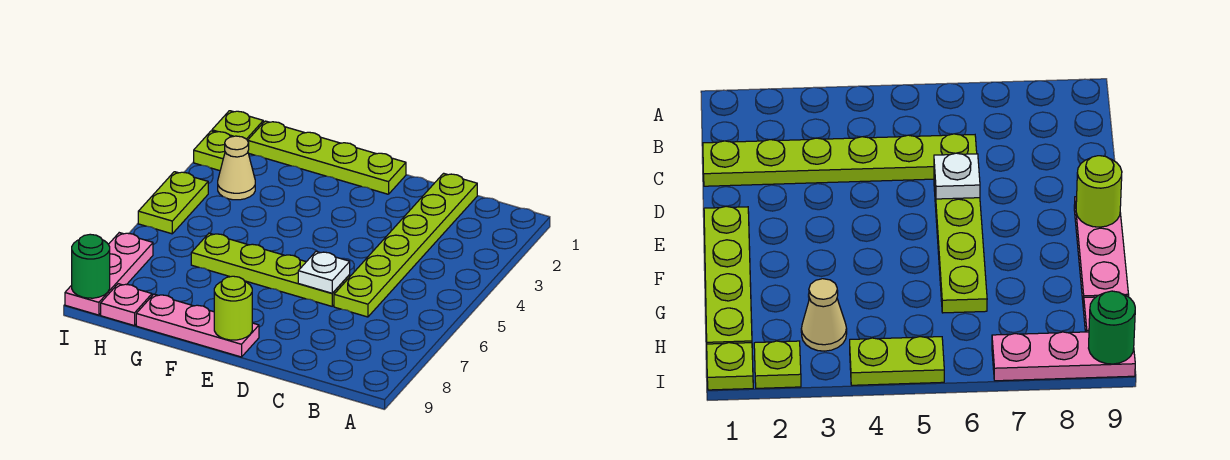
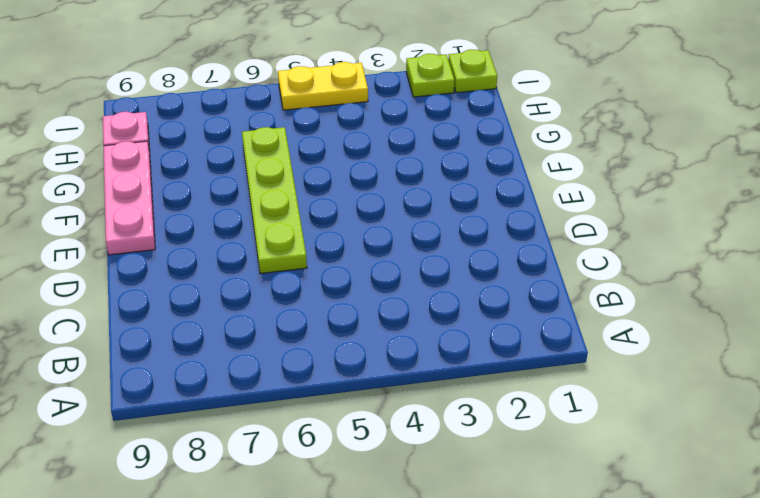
yellow 1x2 plate [278,62,368,110] -> lime 1x2 plate [138,172,208,234]
none -> lime 1x6 plate [334,173,477,317]
none -> lime 1x4 plate [248,121,406,194]
none -> tan 1x1 cone [218,136,255,200]

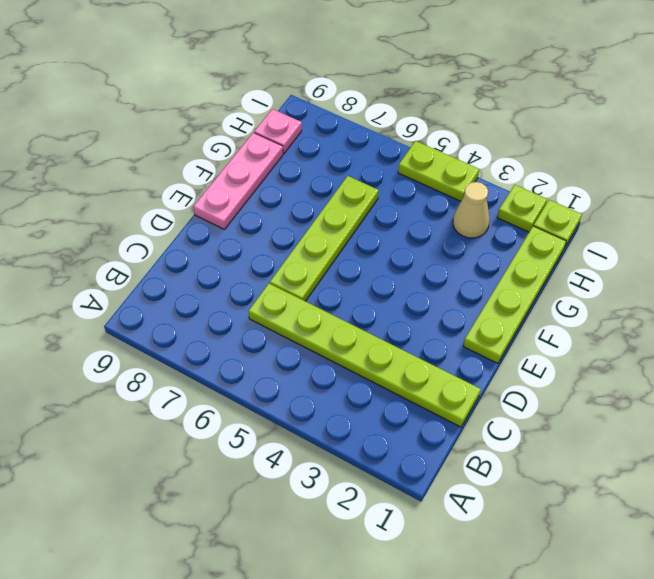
none -> pink 1x3 plate [65,233,153,315]
none -> white 1x1 plate [298,252,350,293]
none -> lime 1x1 round brick [214,276,252,340]

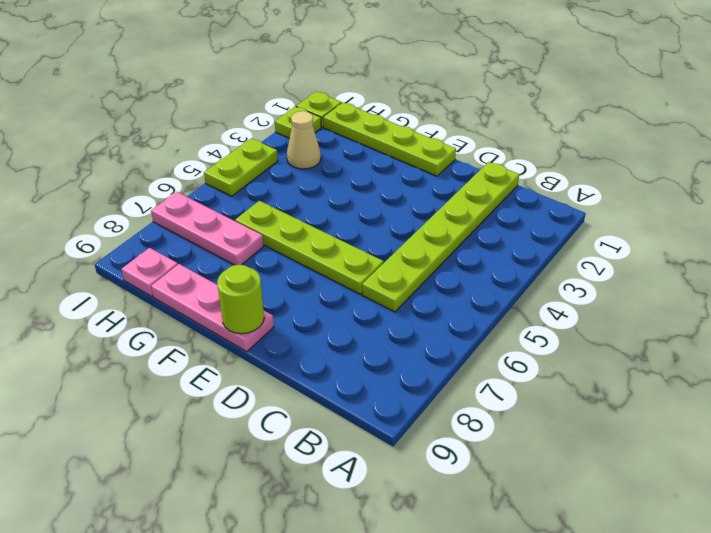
pink 1x3 plate [151,192,263,265] -> pink 1x3 plate turned to [65,233,153,315]
none -> white 1x1 plate [298,252,350,293]
none -> green 1x1 round brick [72,234,110,298]

